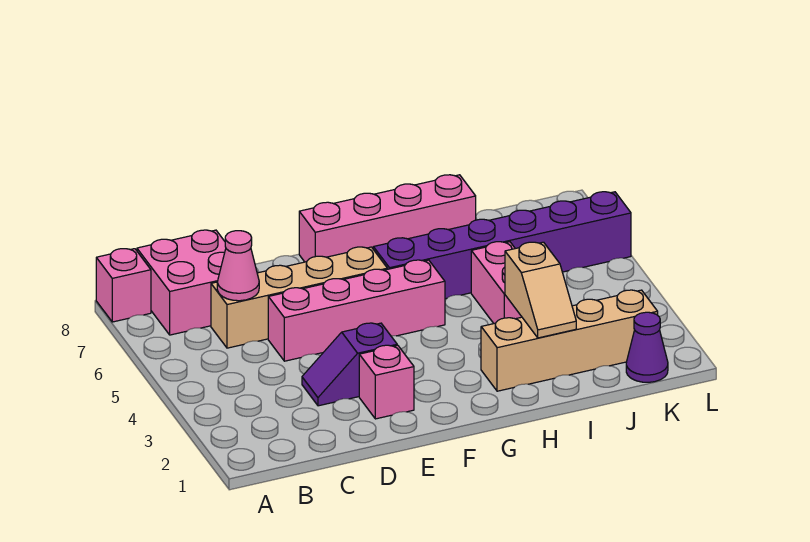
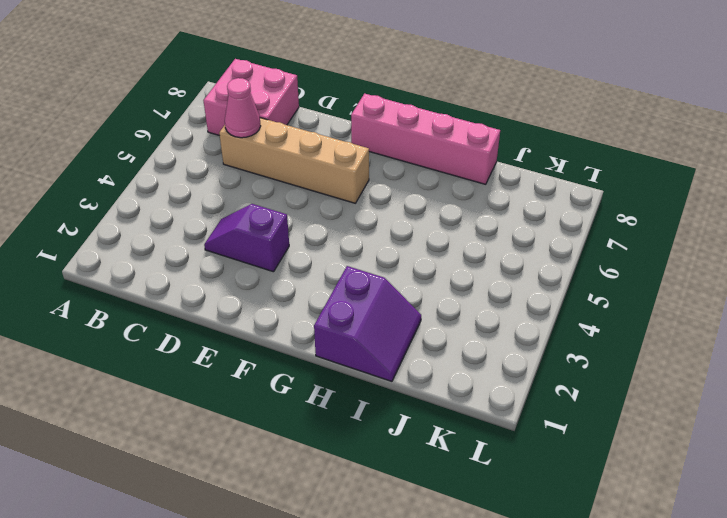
purple 2x2 slope [314,266,421,381] -> tan 1x4 brick [481,290,658,391]
none -> pink 1x1 brick [96,249,151,322]
none -> pink 1x4 brick [268,260,445,361]
none -> pink 1x1 brick [359,345,414,419]

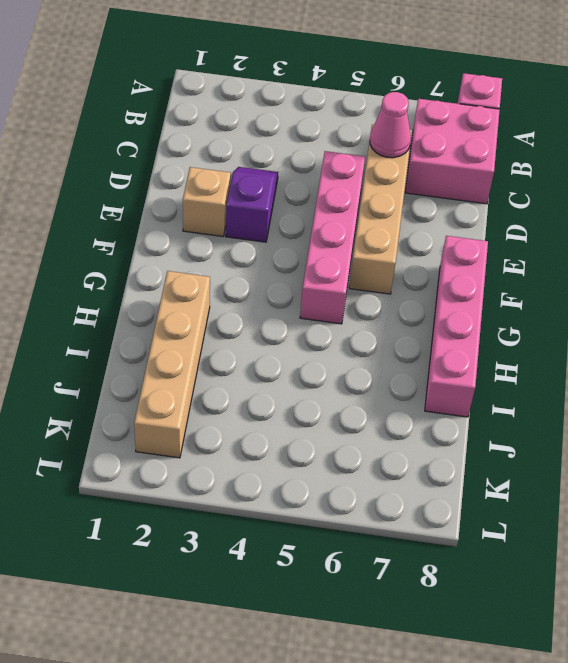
tan 1x1 brick [183,167,231,236] -> pink 1x1 brick [359,345,414,419]
none -> purple 1x6 brick [373,192,631,299]
none -> pink 1x2 brick [471,242,522,323]
none -> purple 1x1 cone [626,312,668,382]

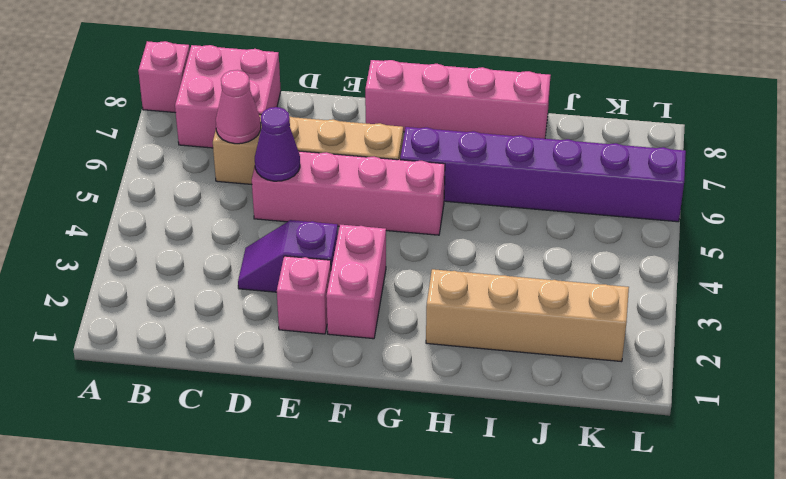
purple 1x1 cone [255,107,300,181] -> purple 1x1 cone moved to [626,312,668,382]
pink 1x2 brick [326,225,386,339] -> pink 1x2 brick moved to [471,242,522,323]
none -> tan 1x2 slope [505,242,576,338]

